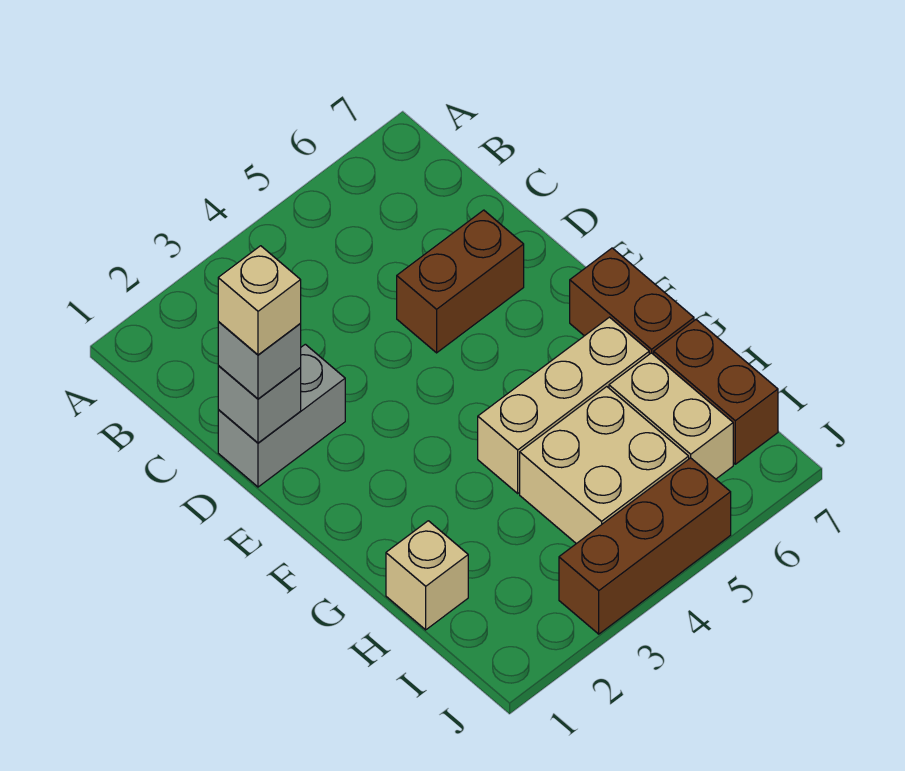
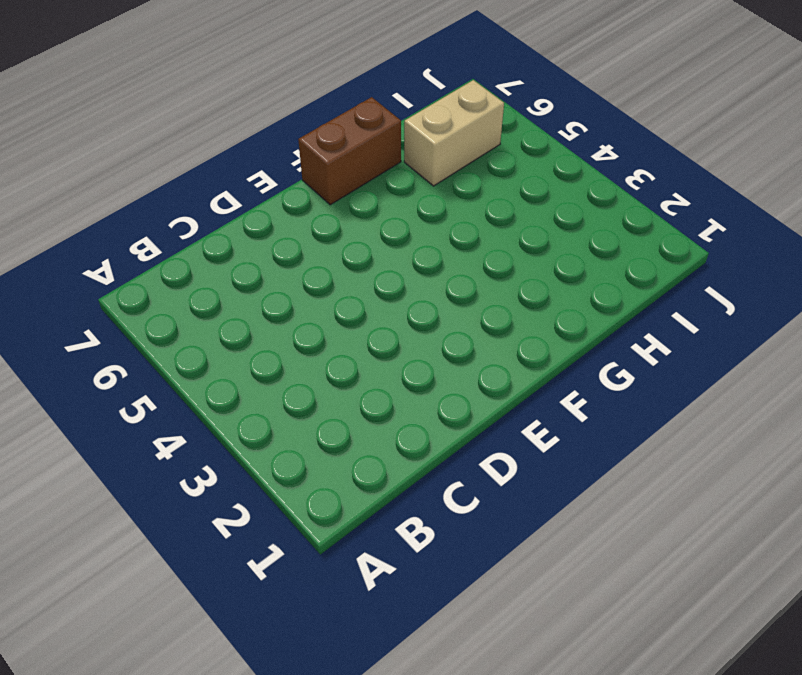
none -> grey 1x2 brick [218,344,345,487]
none -> brown 1x2 brick [397,210,524,353]
none -> tan 1x3 brick [478,317,649,493]

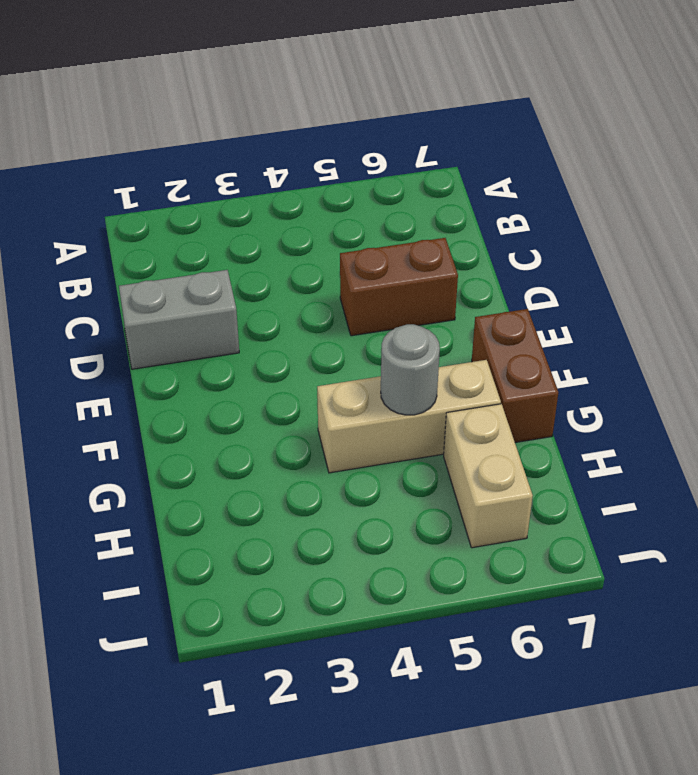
grey 1x1 round brick [381,324,440,415] -> none
none -> tan 1x1 brick [386,521,468,630]
none -> tan 2x2 brick [520,387,689,544]
none -> brown 1x2 brick [654,320,778,464]

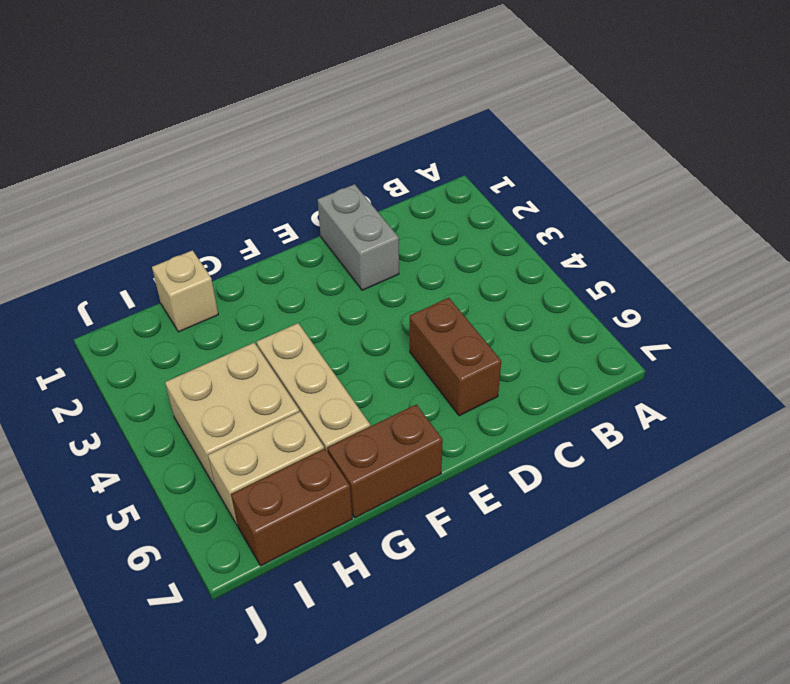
none -> brown 1x3 brick [559,458,731,634]
none -> grey 1x1 brick [218,365,301,443]
none -> grey 1x1 brick [218,322,301,399]

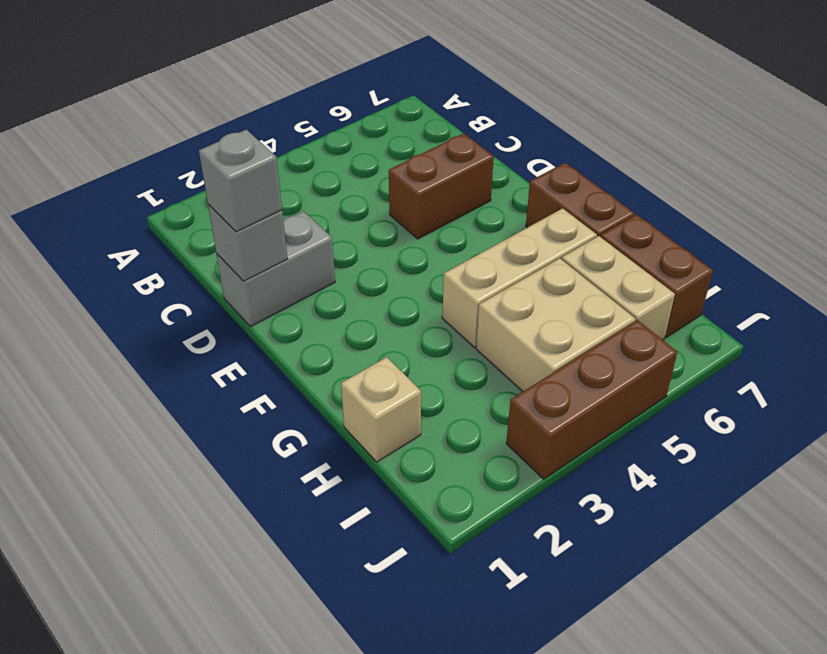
none -> tan 1x1 brick [218,246,301,355]

